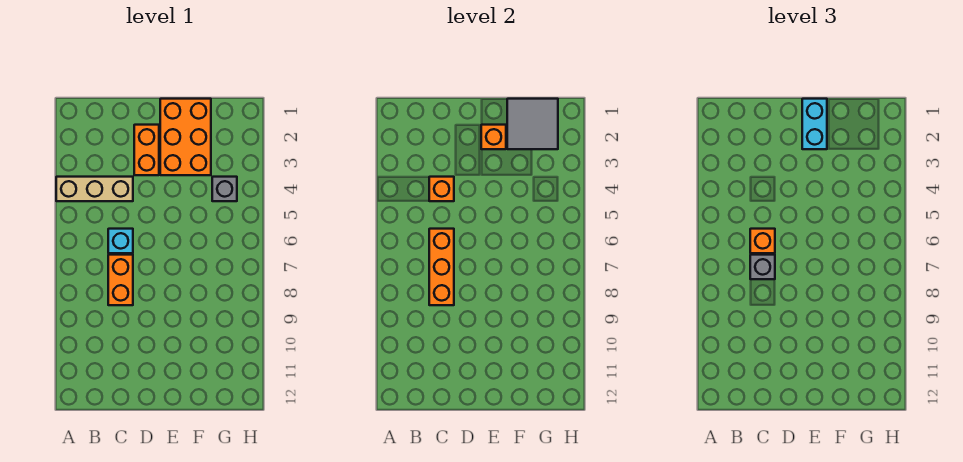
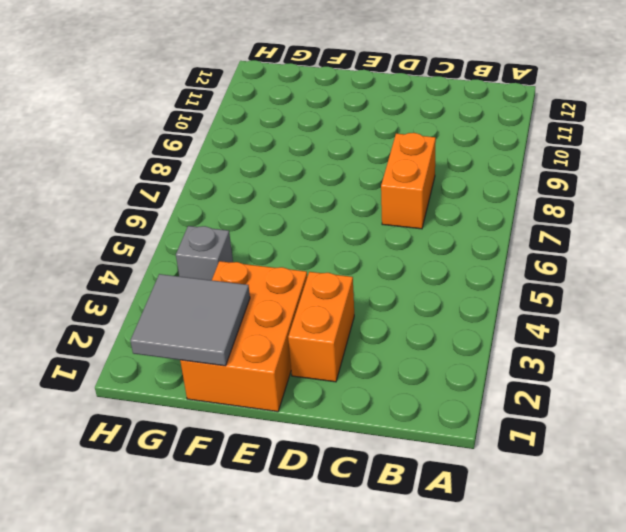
none -> tan 1x3 brick [56,177,133,201]
none -> cyan 1x1 brick [108,229,133,253]
none -> orange 1x1 brick [429,177,454,201]

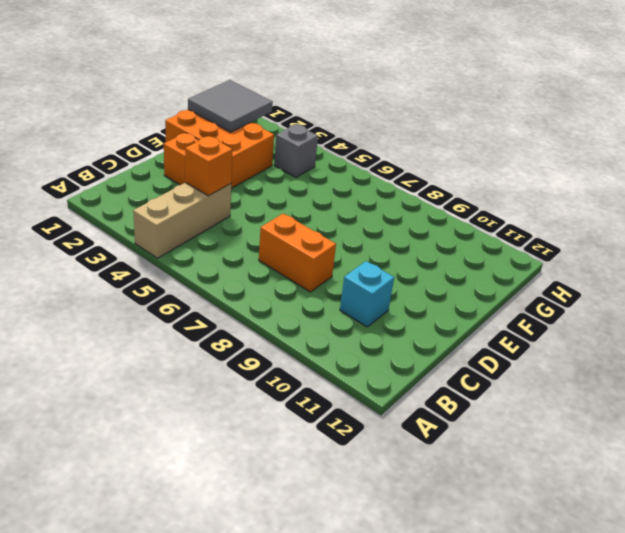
cyan 1x1 brick [340,261,394,327] -> cyan 1x1 brick moved to [108,229,133,253]
none -> orange 1x3 brick [429,229,454,305]
none -> orange 1x1 brick [481,125,506,149]
none -> orange 1x1 brick [750,229,775,253]

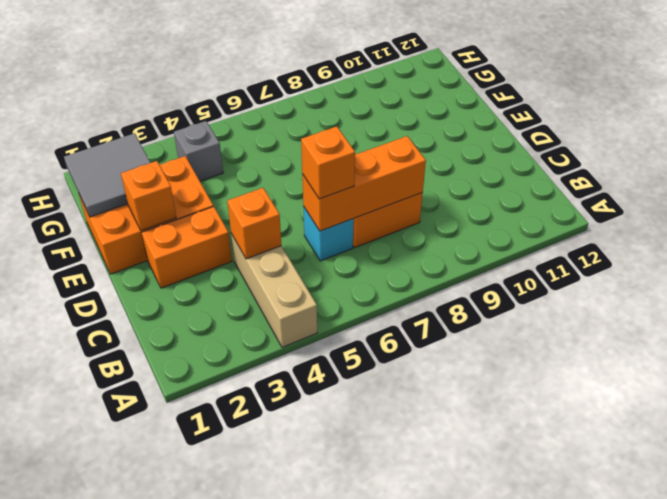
none -> grey 1x1 brick [750,255,775,279]
none -> cyan 1x2 brick [802,99,827,149]

